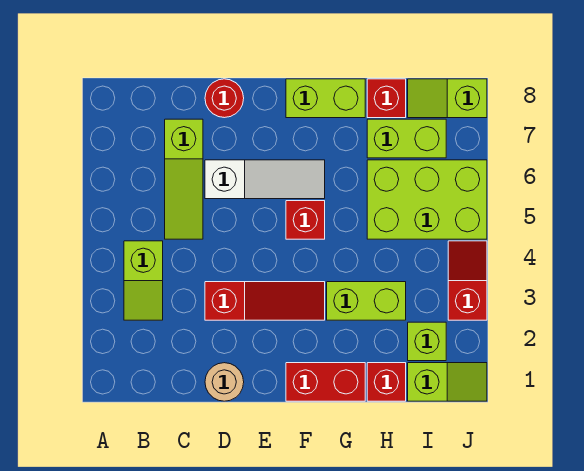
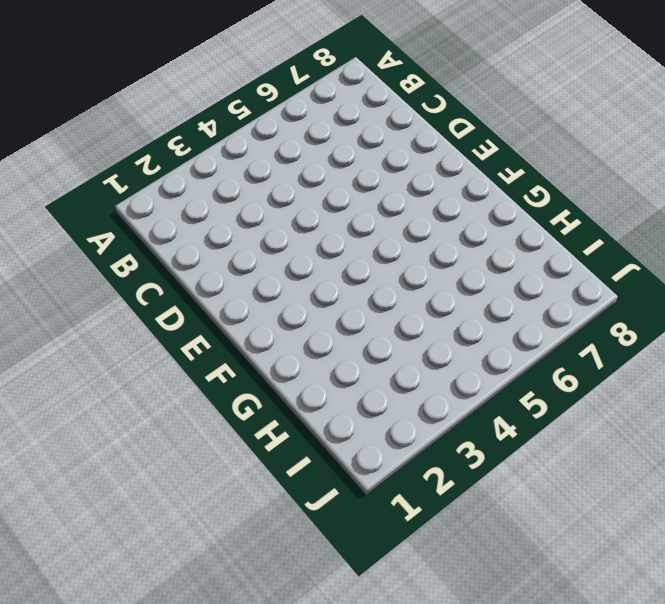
none -> lime 1x2 slope [124,241,163,320]
none -> lime 1x3 slope [165,119,203,239]
none -> tan 1x1 round brick [205,363,244,401]

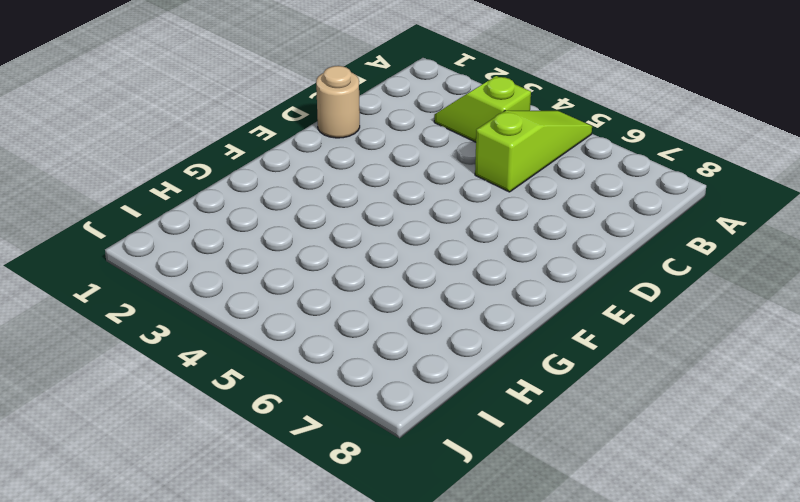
lime 1x3 slope [475,111,592,192] -> lime 1x3 slope turned to [165,119,203,239]
none -> red 1x3 slope [205,282,325,320]
none -> white 1x3 slope [205,160,325,199]
none -> red 1x1 round brick [205,79,244,118]

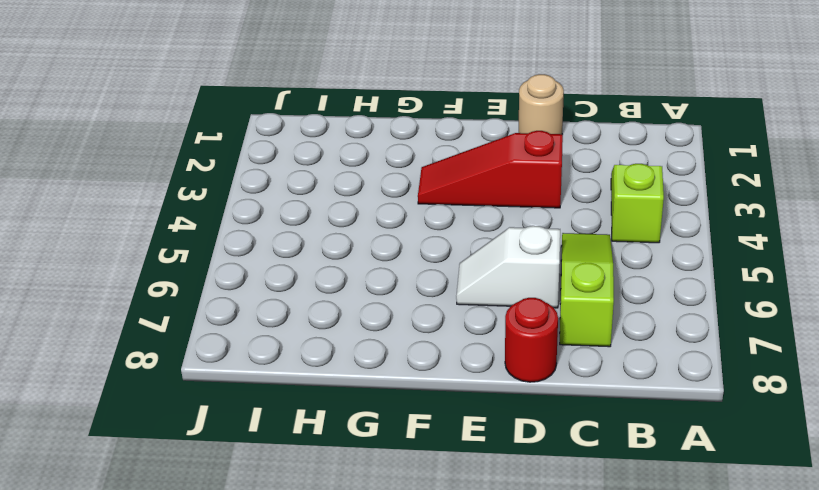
white 1x2 slope [456,226,560,308] -> white 1x3 slope [205,160,325,199]
none -> red 1x2 brick [286,363,365,401]
none -> red 1x1 brick [286,201,325,239]
none -> lime 1x2 brick [286,79,365,118]

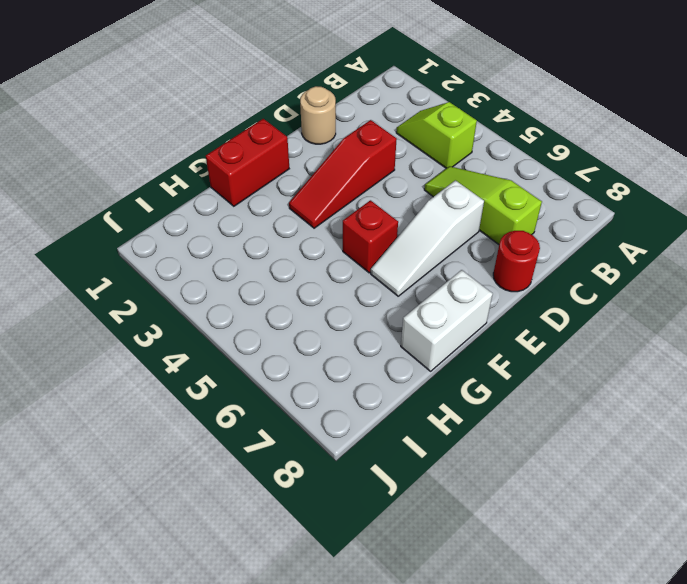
white 1x2 brick [401,270,493,371] -> lime 1x2 brick [286,79,365,118]
none -> lime 1x2 brick [327,282,406,320]
none -> red 1x1 brick [367,363,406,401]
none -> lime 2x3 brick [367,160,487,239]

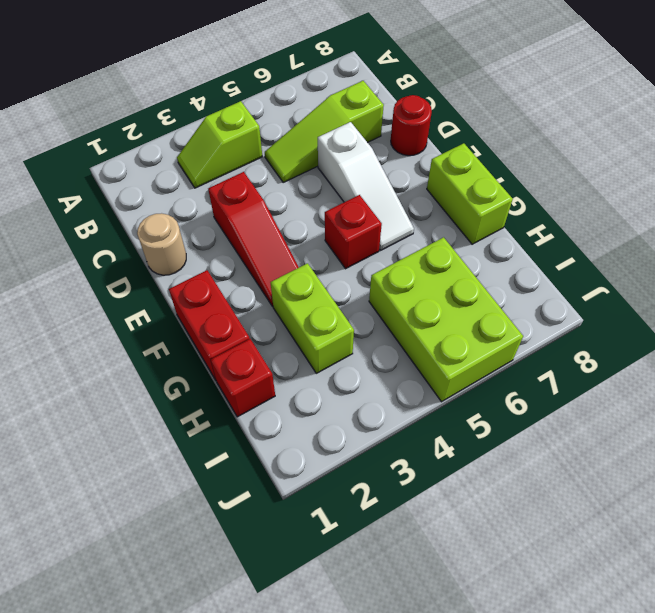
none -> lime 1x2 brick [367,119,446,158]
none -> red 1x1 brick [367,79,406,118]
none -> lime 1x2 slope [408,363,487,401]

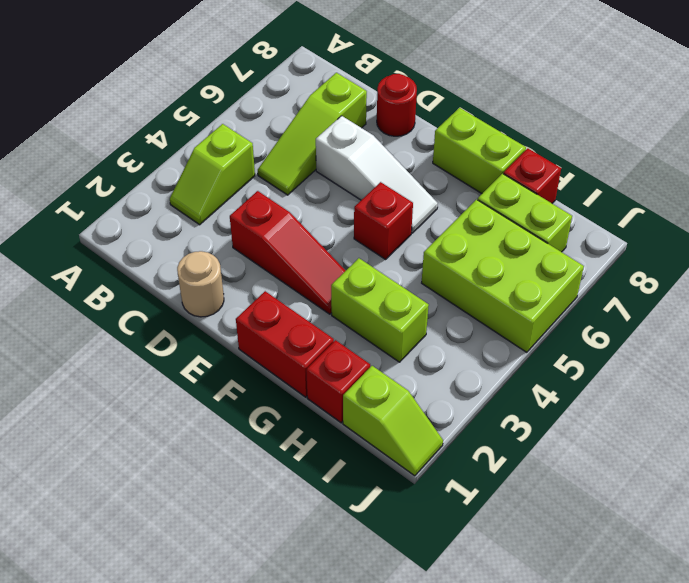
none -> lime 1x1 brick [408,322,446,361]
none -> lime 1x2 slope [408,79,487,118]
none -> red 1x2 slope [448,241,487,320]

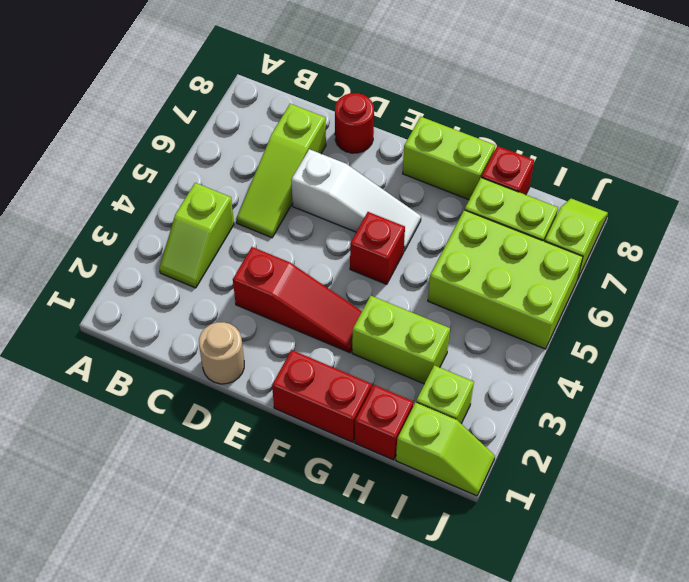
lime 1x2 slope [545,198,608,280] -> lime 1x2 slope turned to [408,79,487,118]
none -> red 1x2 slope [448,241,487,320]

